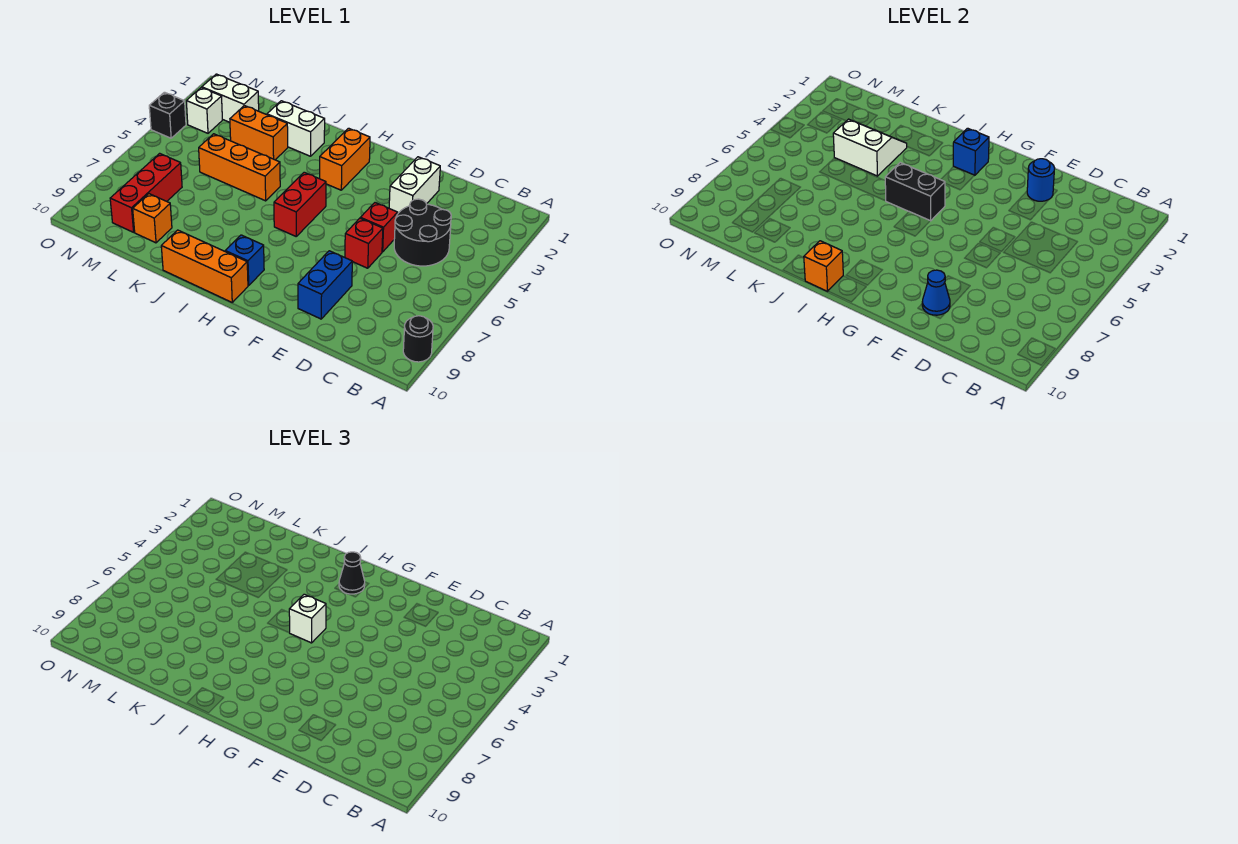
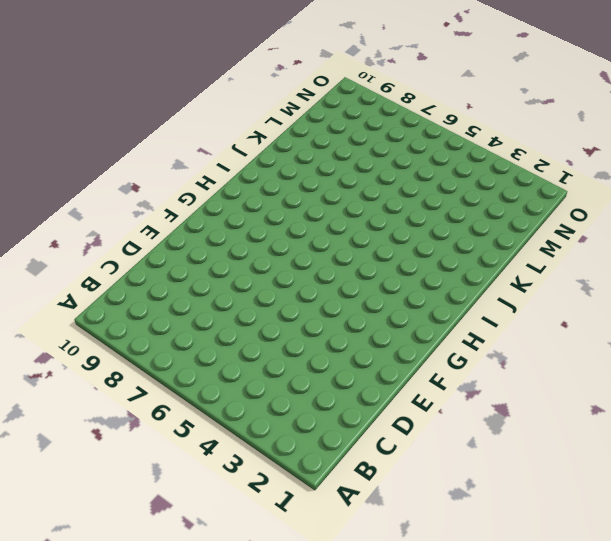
none -> black 1x1 round brick [403,316,433,362]
none -> black 2x2 round brick [394,199,451,266]
none -> white 1x2 brick [389,157,440,213]

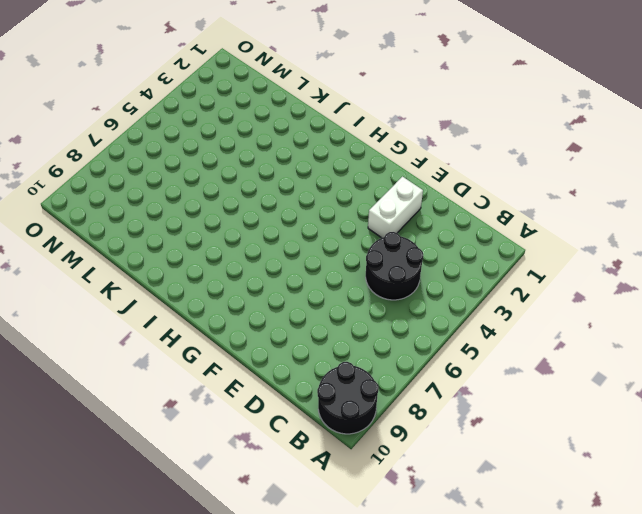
black 2x2 round brick [317,362,379,434] -> black 1x1 round brick [403,316,433,362]
none -> red 1x1 brick [361,203,398,252]
none -> red 1x1 brick [345,218,383,268]
none -> blue 1x2 brick [298,251,352,319]

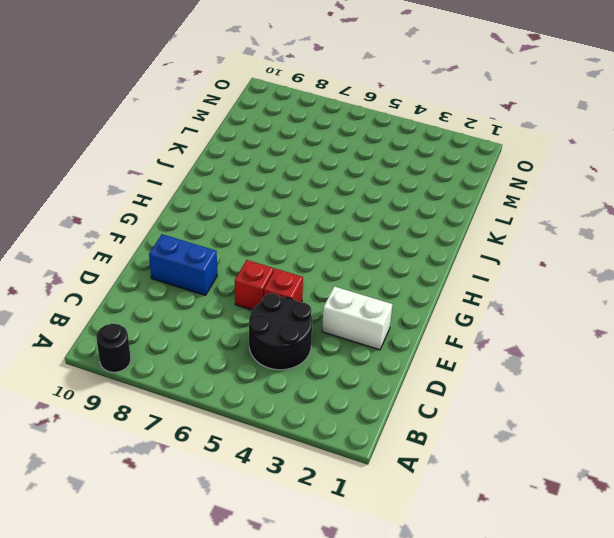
none -> orange 1x2 brick [320,128,370,190]
none -> red 1x2 brick [274,172,326,236]
none -> blue 1x1 brick [225,235,264,285]

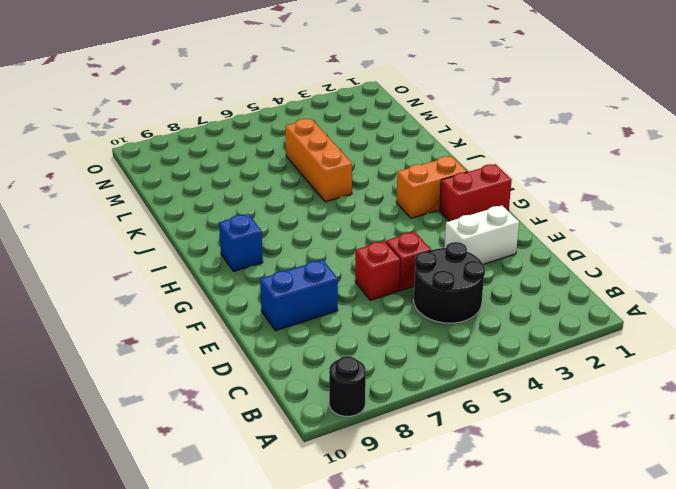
red 1x2 brick [440,164,512,221] -> red 1x2 brick moved to [274,172,326,236]
none -> orange 1x3 brick [161,230,248,302]
none -> white 1x2 brick [267,101,325,156]
none -> orange 1x2 brick [230,106,288,160]

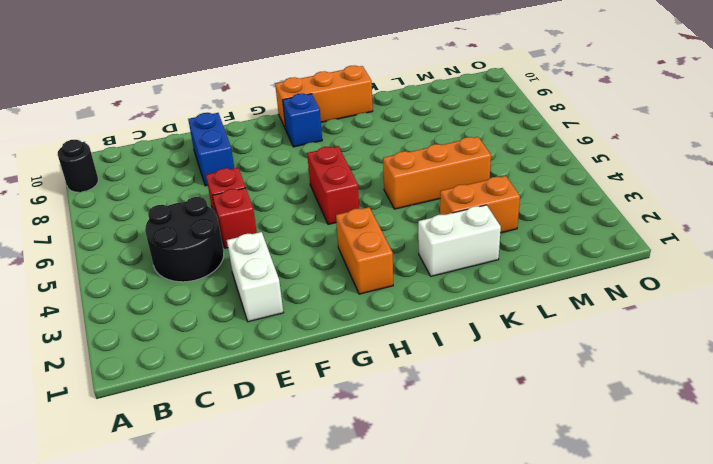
none -> orange 1x1 brick [133,194,172,243]
none -> white 1x2 brick [202,74,259,122]
none -> red 1x3 brick [110,153,182,232]

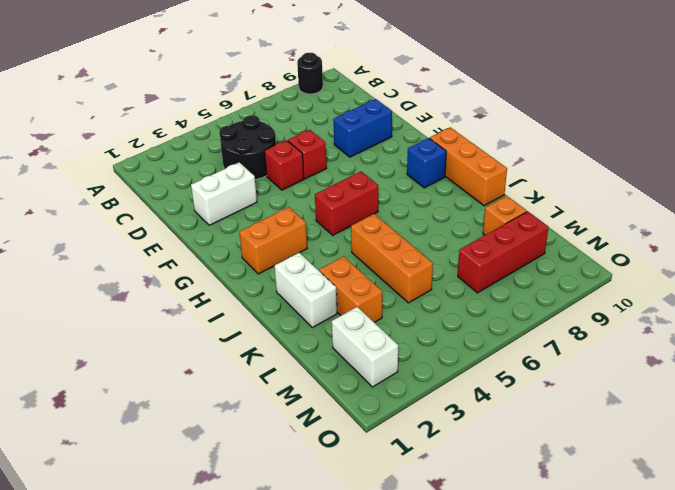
none -> white 1x1 brick [186,88,222,133]
none -> black 1x1 brick [149,92,186,138]
none -> blue 1x1 round brick [1027,159,1055,201]

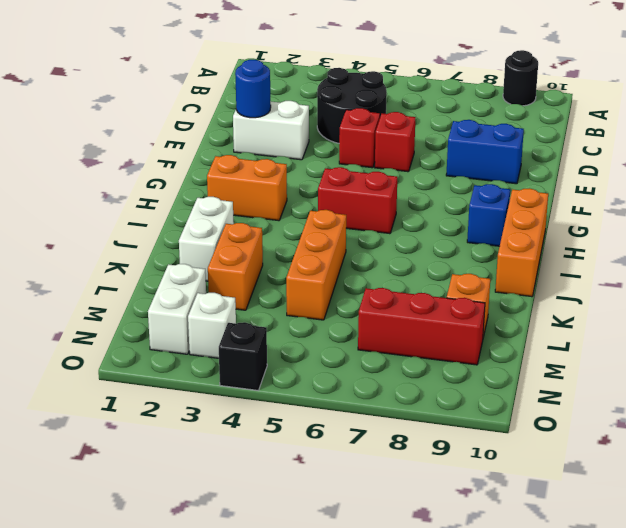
none -> blue 1x1 cone [922,270,950,315]
none -> blue 1x1 brick [953,128,989,175]
none -> black 1x2 brick [885,163,945,221]

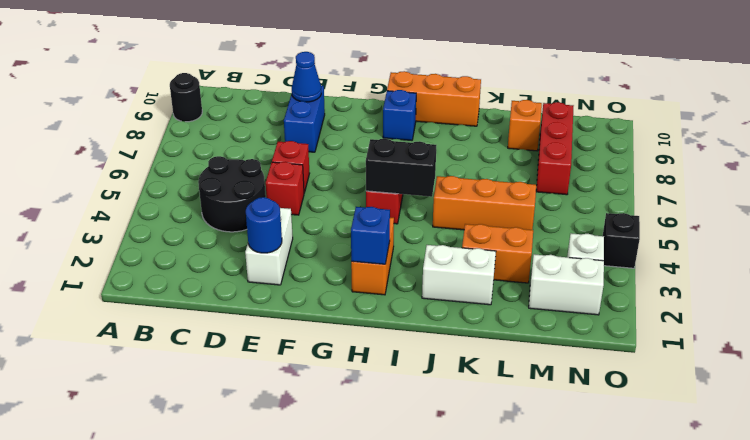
none -> orange 1x1 brick [804,241,843,291]
none -> white 2x2 slope [833,119,907,176]
none -> black 1x1 cone [339,552,365,594]

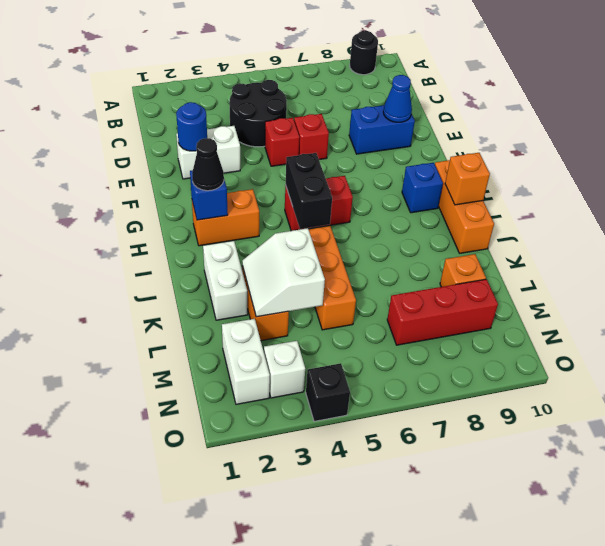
none -> white 1x1 brick [289,594,326,643]

